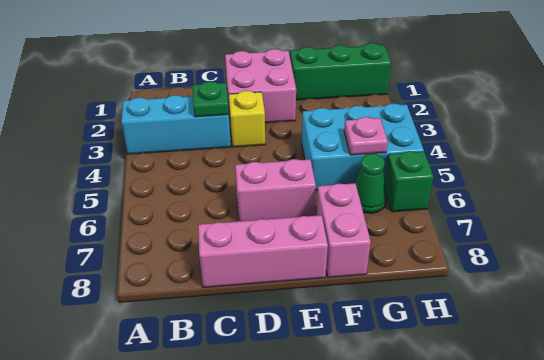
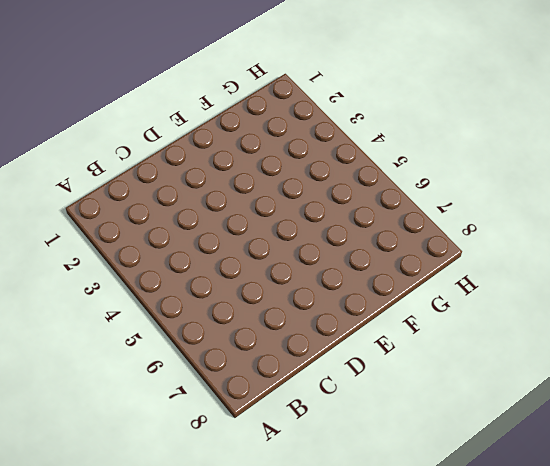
none -> cyan 1x3 brick [121,95,231,154]
none -> pink 1x3 brick [198,215,328,288]
none -> pink 2x2 brick [225,49,296,123]

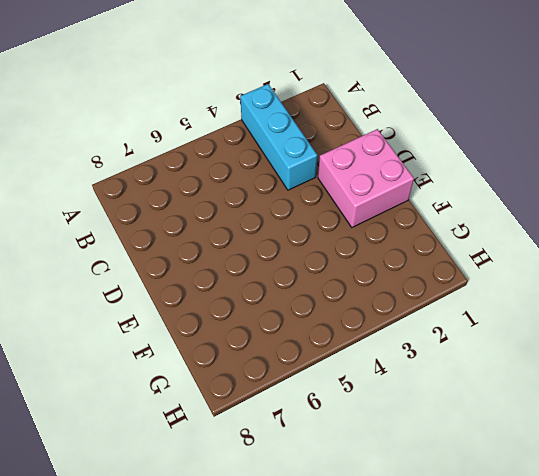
none -> pink 1x3 brick [198,215,328,288]
none -> yellow 1x1 brick [229,91,265,147]
none -> pink 1x2 brick [235,159,316,221]

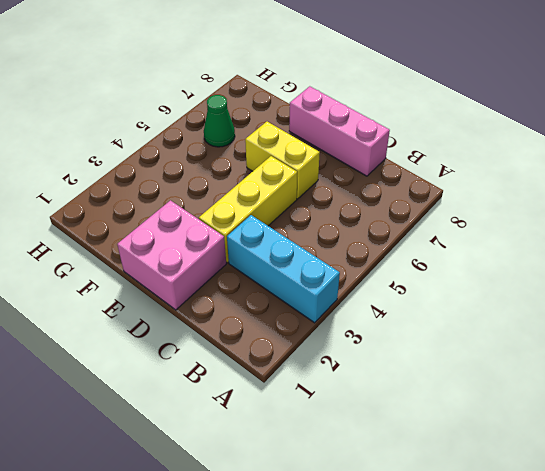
yellow 1x3 brick [199,156,297,263] -> yellow 1x1 brick [229,91,265,147]
yellow 1x2 brick [245,122,320,199] -> pink 1x2 brick [235,159,316,221]
none -> green 1x3 brick [290,43,391,100]
none -> cyan 2x3 brick [302,103,424,190]
none -> pink 1x2 brick [316,183,371,277]

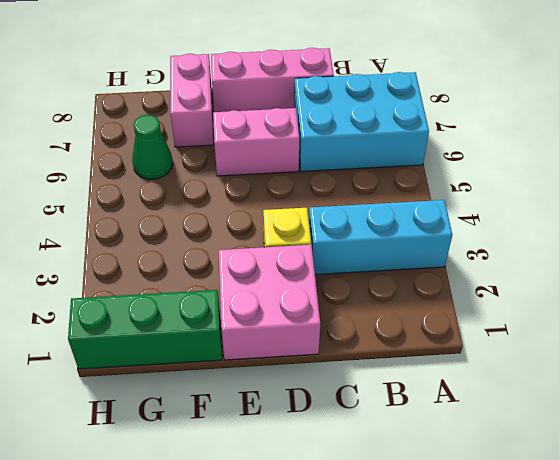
cyan 2x3 brick [294,72,429,172] -> cyan 2x3 brick moved to [302,103,424,190]
none -> green 1x1 brick [385,151,434,212]
none -> green 1x1 plate [193,81,229,117]
none -> pink 1x1 plate [344,117,388,155]

